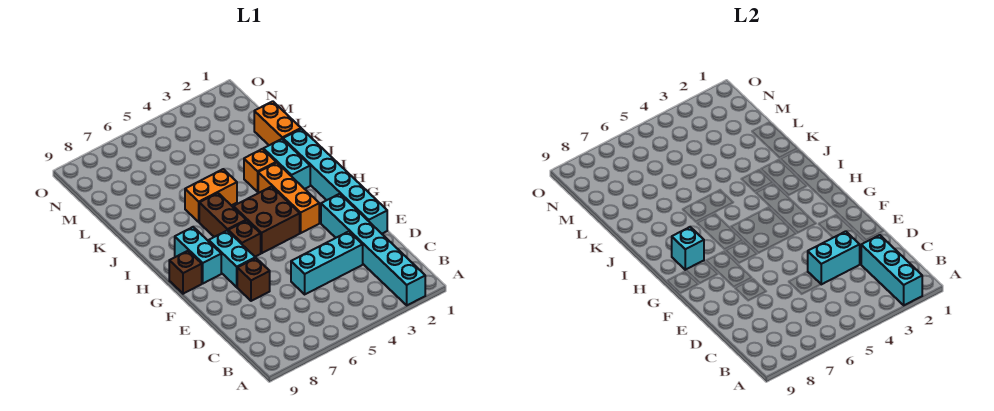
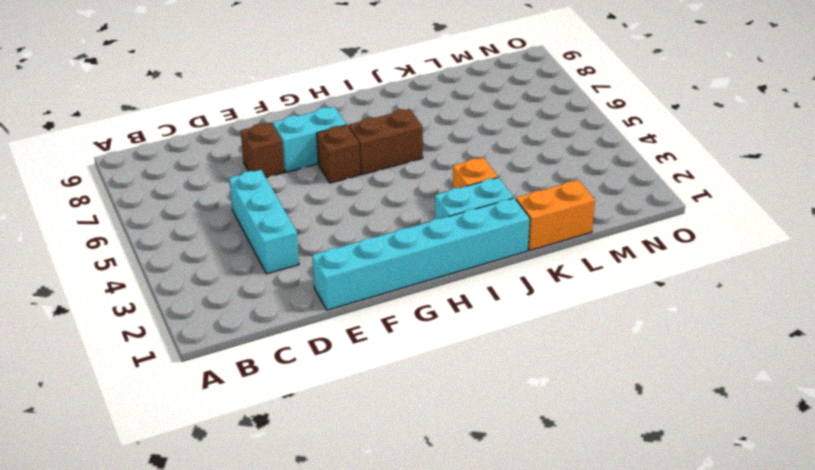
none -> cyan 1x6 brick [321,194,425,305]
none -> orange 1x3 brick [258,163,319,233]
none -> brown 2x2 brick [233,186,300,253]

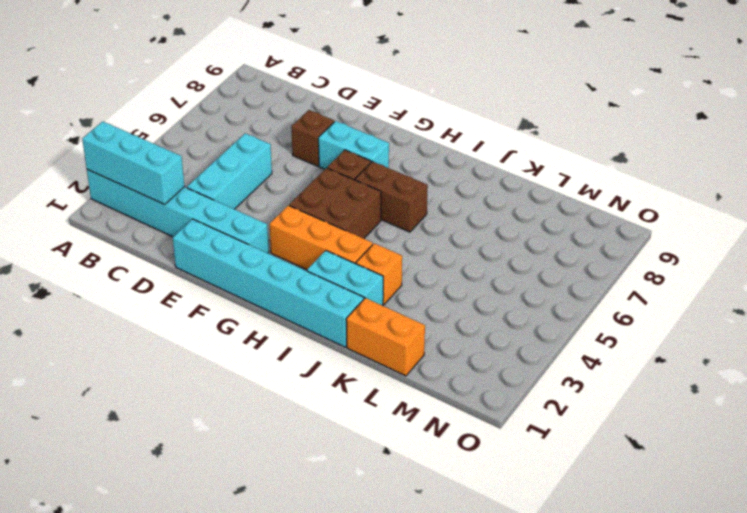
none -> cyan 1x2 brick [175,227,221,283]
none -> brown 1x1 brick [169,251,202,294]
none -> orange 1x2 brick [185,169,237,222]

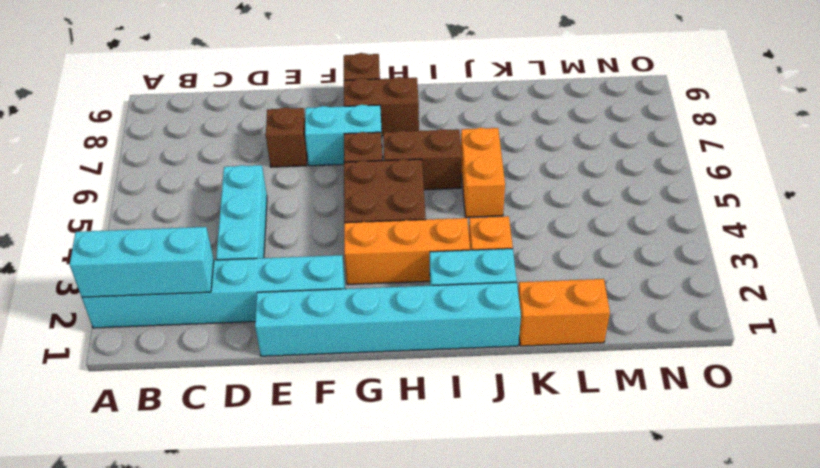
brown 1x2 brick [344,77,419,136] -> cyan 1x2 brick [175,227,221,283]
none -> cyan 1x2 brick [808,231,860,284]
none -> cyan 1x1 brick [672,227,704,270]

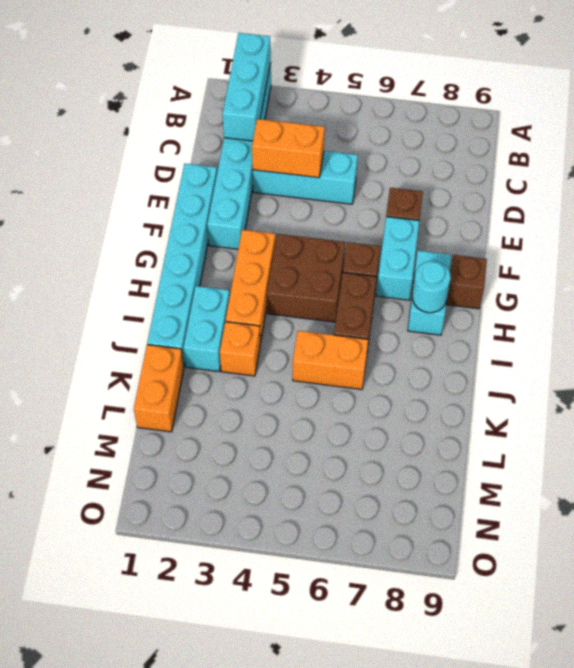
orange 1x2 brick [252,119,325,178] -> cyan 1x2 brick [808,231,860,284]
cyan 1x1 round brick [412,261,451,313] -> cyan 1x1 brick [672,227,704,270]

